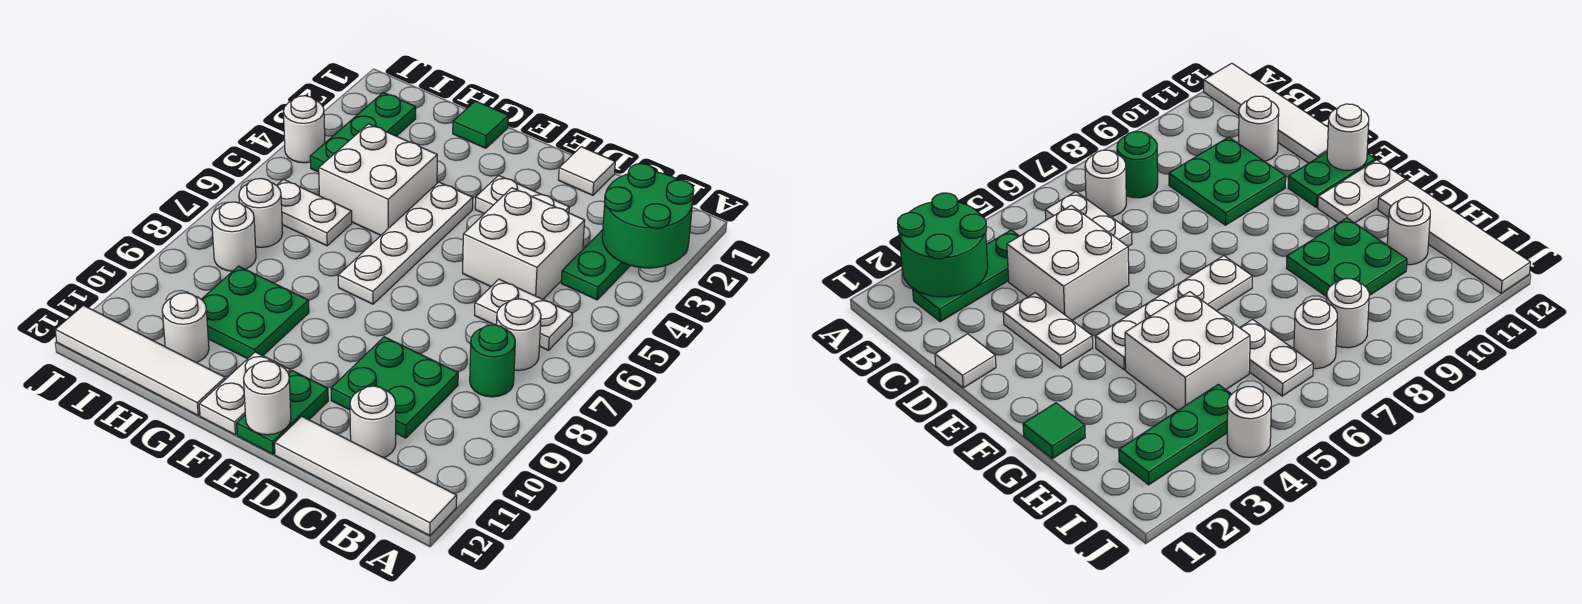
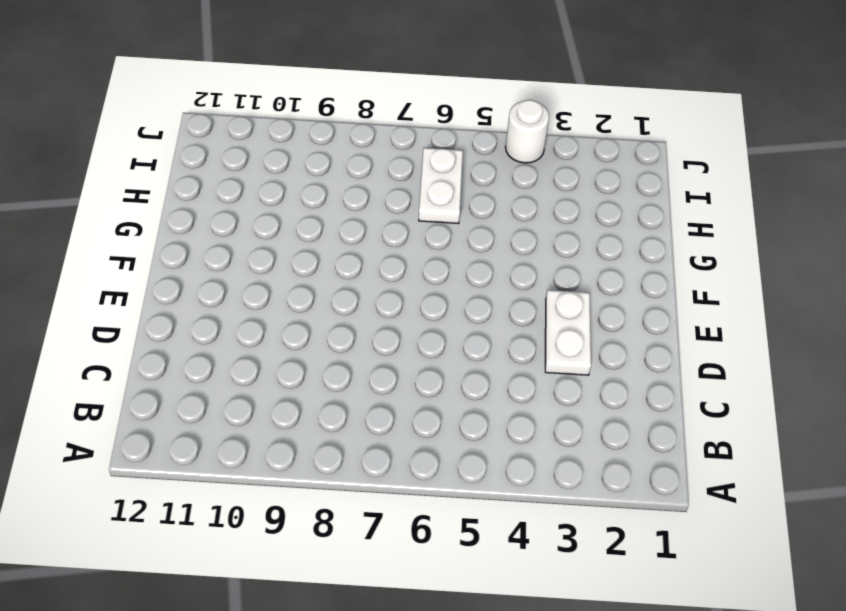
none -> white 1x4 tile [275,416,457,536]
none -> green 1x3 plate [561,230,630,300]
none -> white 1x2 plate [475,279,573,350]

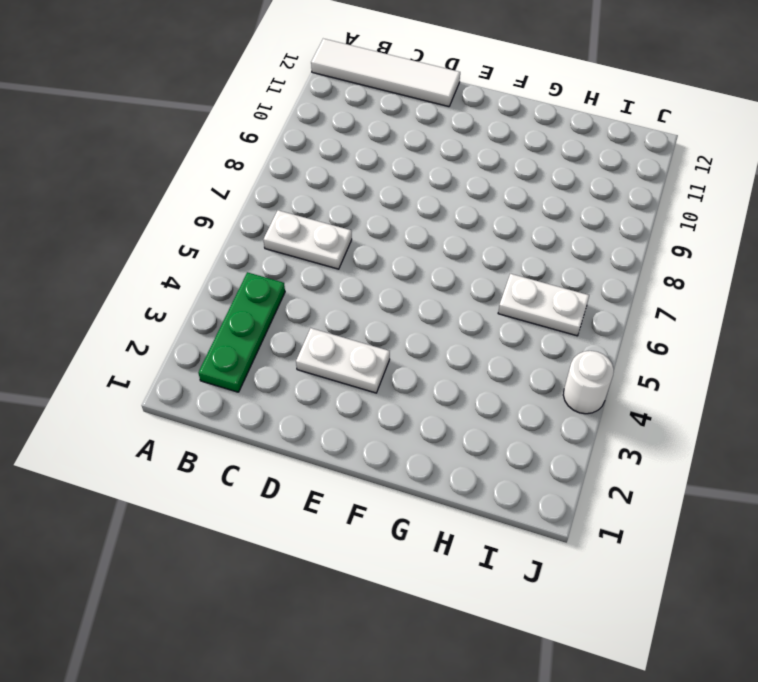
none -> white 1x1 round brick [496,299,541,371]
none -> green 1x1 round brick [470,325,515,397]
none -> white 2x2 brick [463,188,585,299]

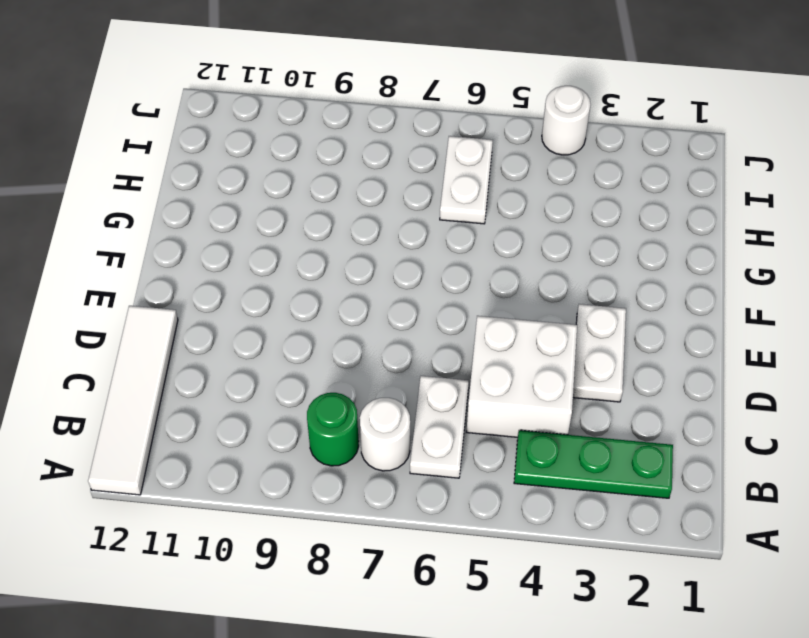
none -> green 2x2 plate [331,337,458,438]
none -> white 1x1 round brick [350,386,396,458]
none -> white 1x1 tile [559,147,615,195]

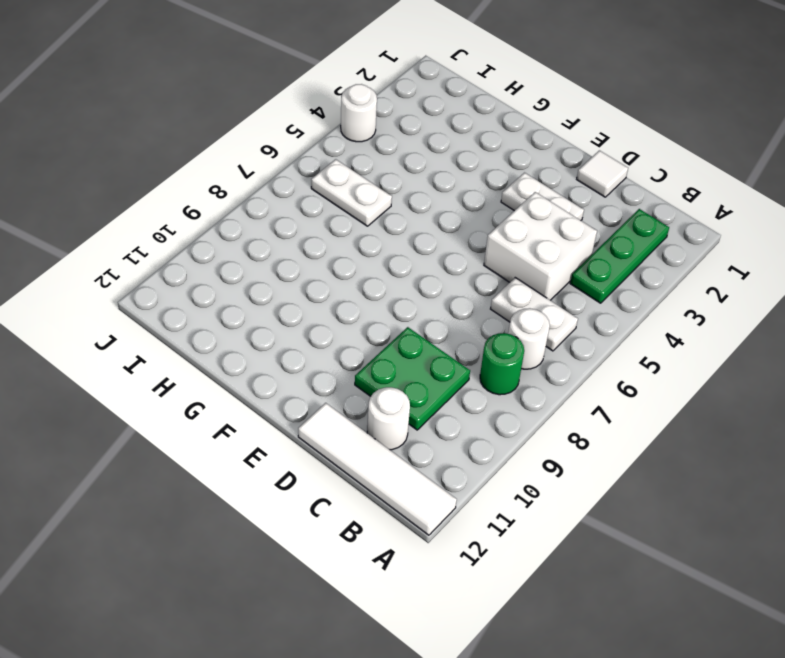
none -> green 1x2 plate [237,371,328,454]
none -> white 1x4 plate [338,182,473,304]
none -> white 1x2 plate [199,352,291,435]

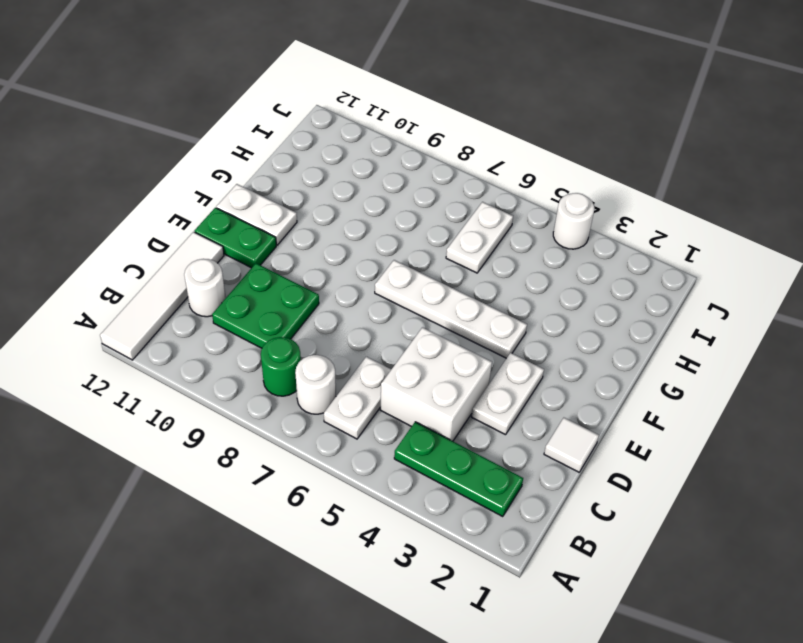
none -> green 1x1 tile [453,101,508,148]
none -> white 2x2 brick [319,124,437,235]
none -> green 2x2 plate [201,266,309,359]

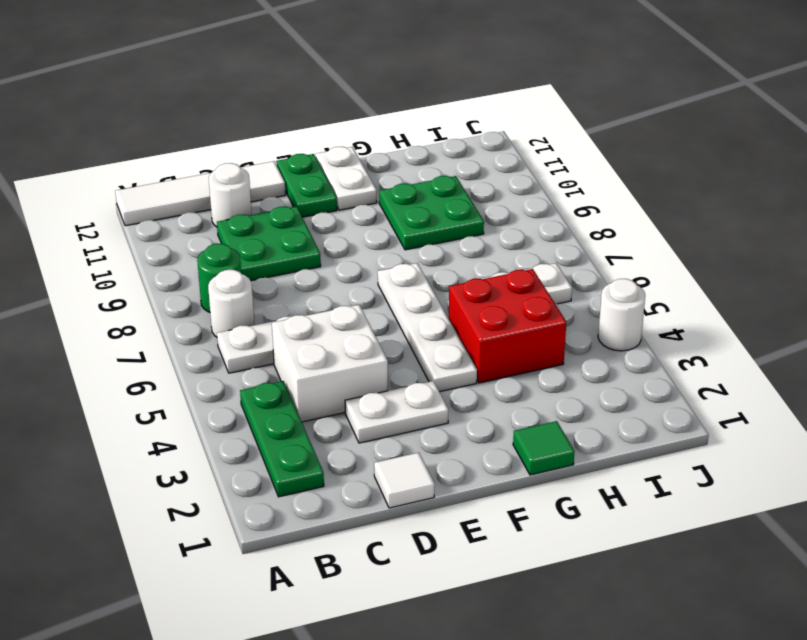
red 2x2 brick [449,269,566,383] -> white 2x2 brick [319,124,437,235]
none -> white 1x4 tile [55,305,225,415]
none -> white 1x1 round brick [162,293,209,362]
none -> green 1x3 plate [310,92,416,172]

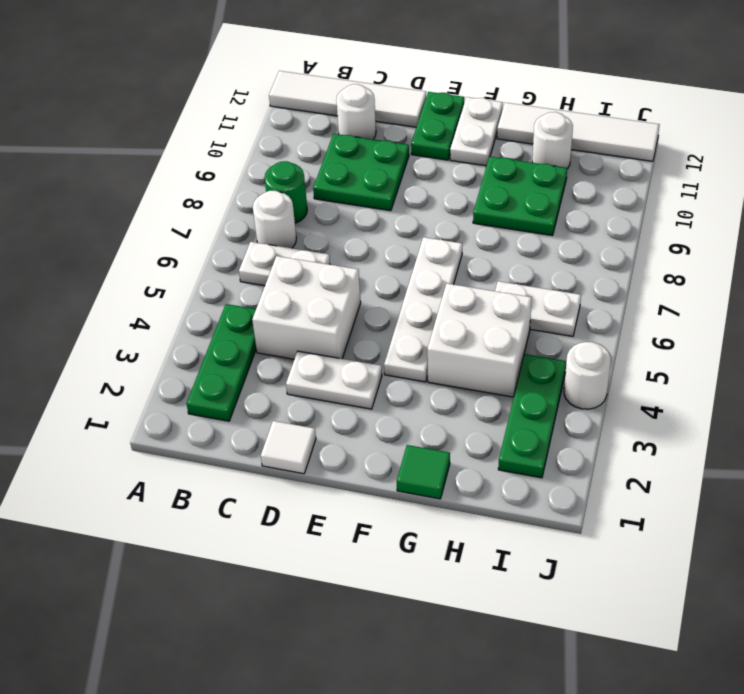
none -> white 1x1 round brick [239,178,283,247]
none -> white 1x1 round brick [212,202,256,271]
none -> green 2x2 round brick [602,164,694,268]

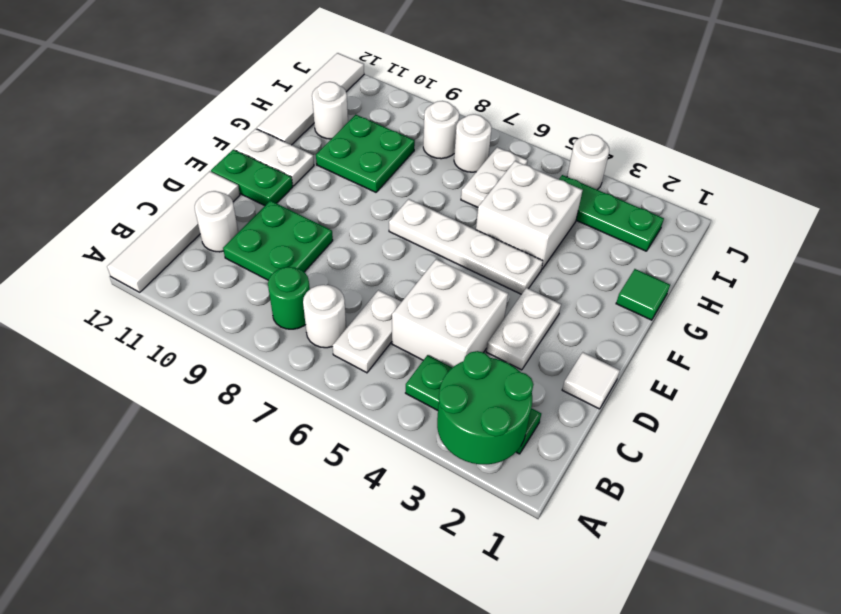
none -> white 1x1 round brick [244,361,291,435]

